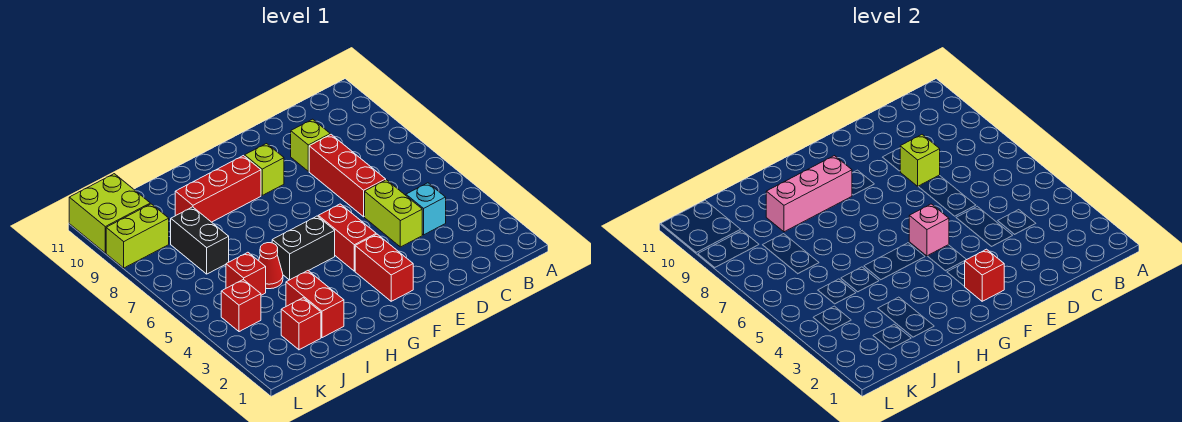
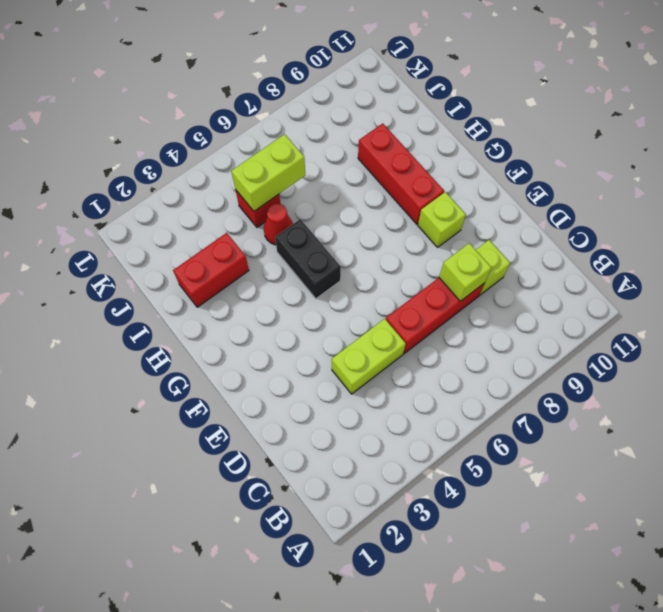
lime 1x2 brick [231,134,305,211] -> lime 1x2 brick turned to [106,204,169,268]
none -> cyan 1x1 brick [406,183,446,235]
none -> red 1x2 brick [355,234,413,301]
none -> red 1x2 brick [318,204,376,271]

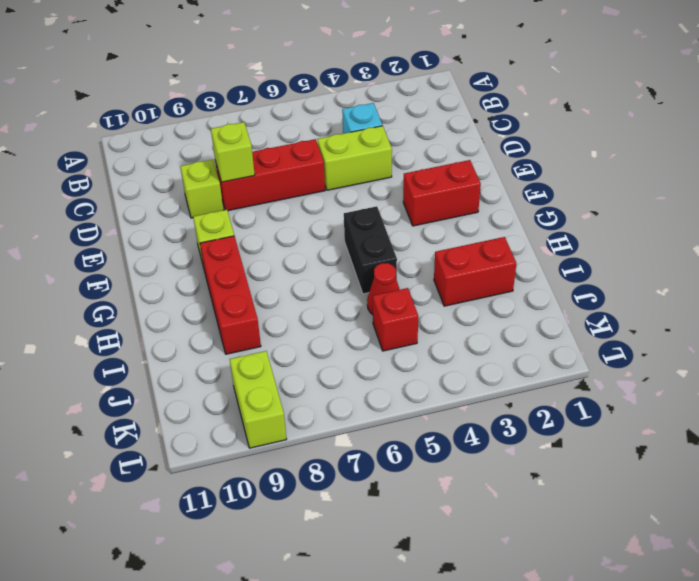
none -> red 1x2 brick [318,204,376,271]
none -> red 1x1 brick [281,298,321,350]
none -> black 1x2 brick [171,207,229,274]

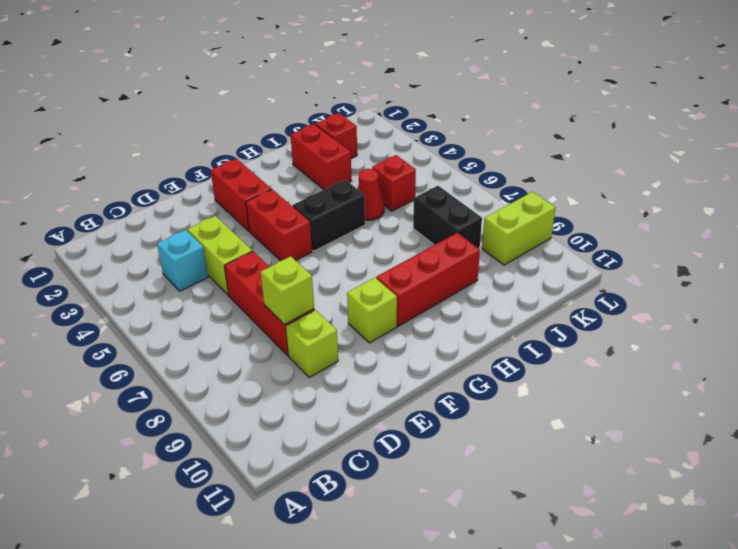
none -> red 1x1 brick [221,279,261,332]
none -> lime 2x2 brick [69,174,150,253]
none -> red 1x1 brick [964,249,1004,301]

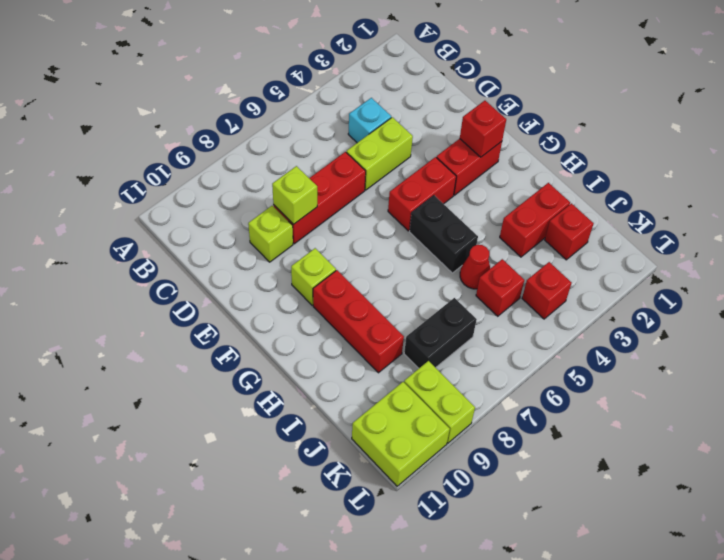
none -> pink 1x1 brick [909,204,949,256]
none -> pink 1x3 brick [766,156,852,232]

